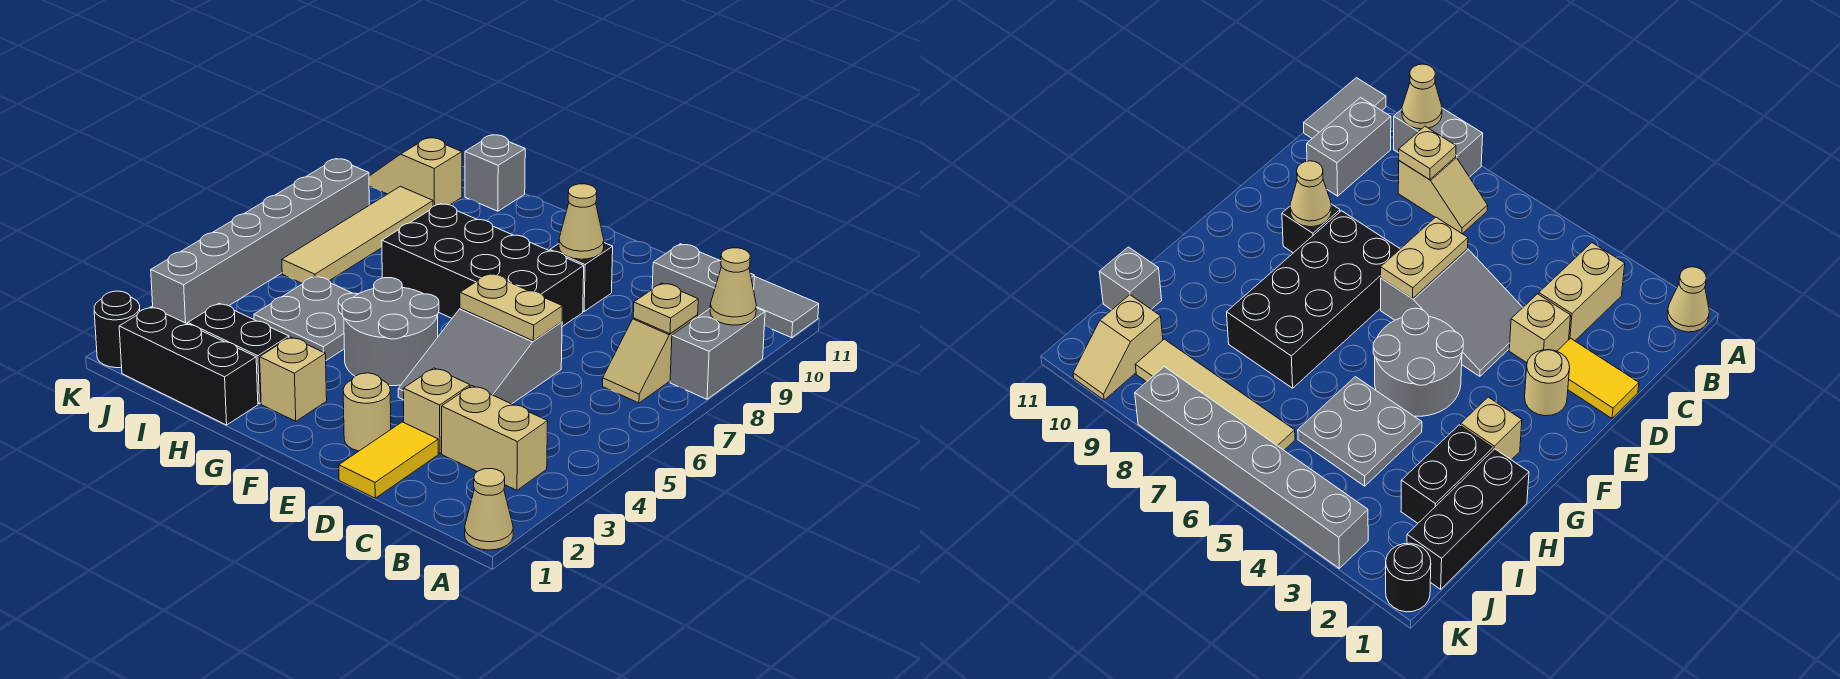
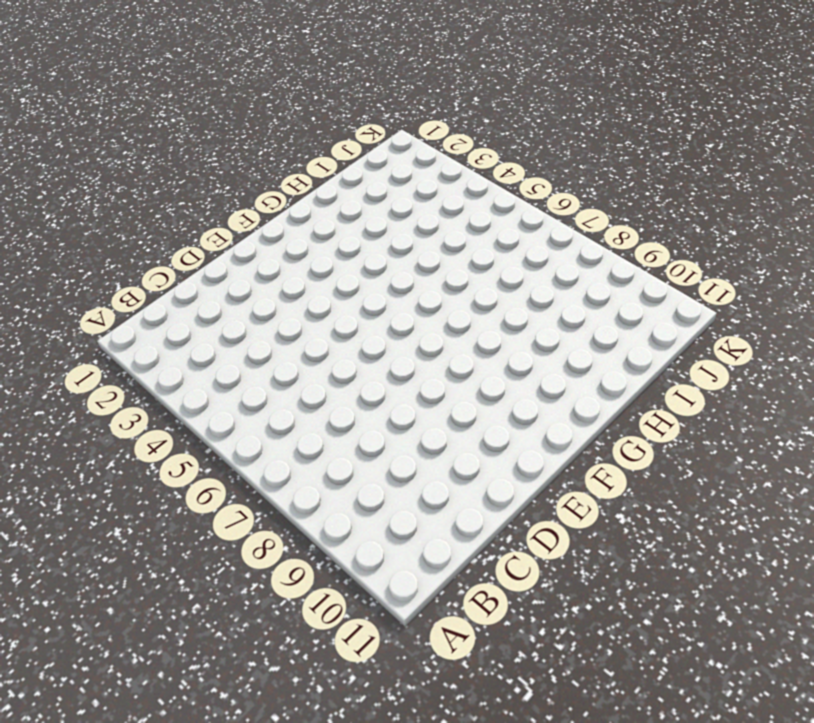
none -> tan 1x1 cone [465,469,513,550]
none -> grey 1x2 brick [670,308,765,399]
none -> grey 1x2 tile [754,276,819,338]

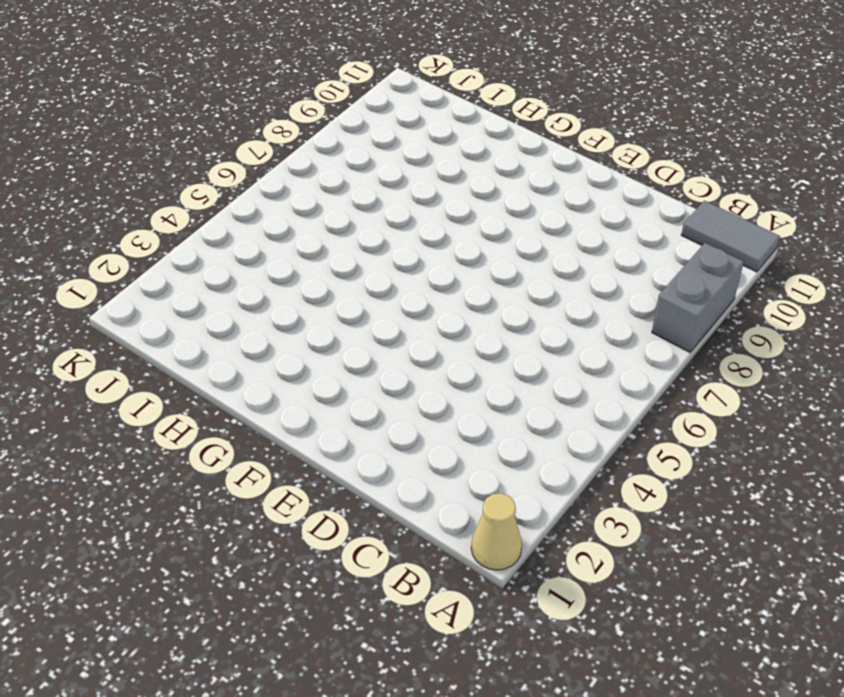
none -> tan 1x2 brick [442,386,548,490]
none -> tan 1x2 slope [603,315,698,403]
none -> grey 1x2 brick [652,244,754,317]

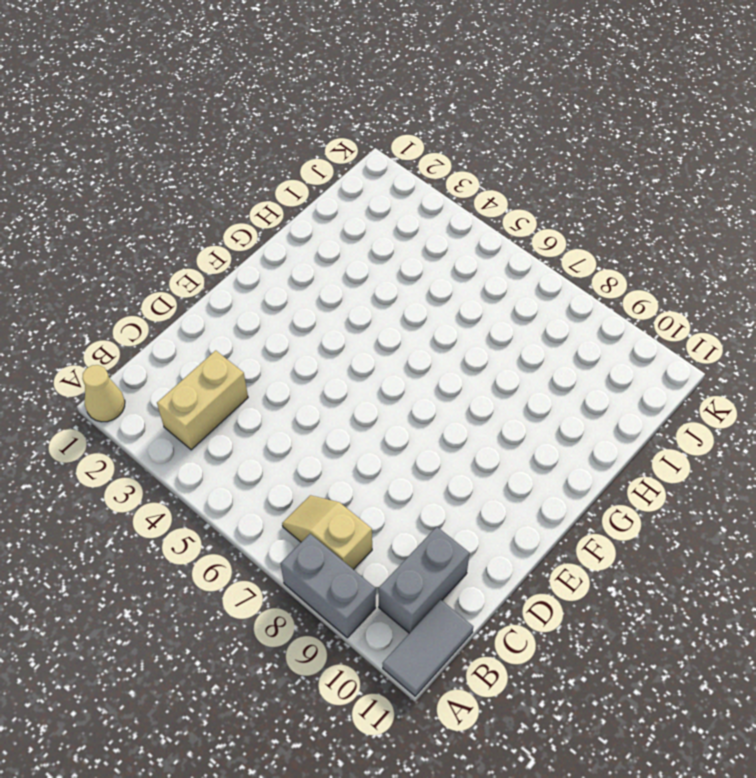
none -> yellow 1x2 tile [339,422,438,498]
none -> tan 1x1 brick [403,368,470,454]
none -> grey 2x3 slope [398,308,562,404]

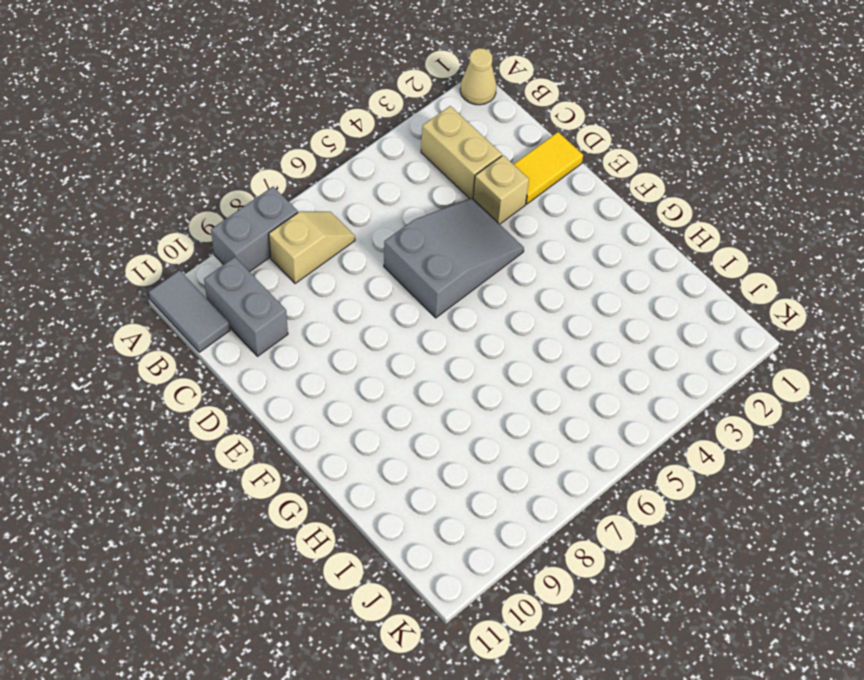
none -> tan 1x1 round brick [343,373,391,451]
none -> black 2x4 brick [382,204,584,327]
none -> black 1x1 brick [550,243,613,311]

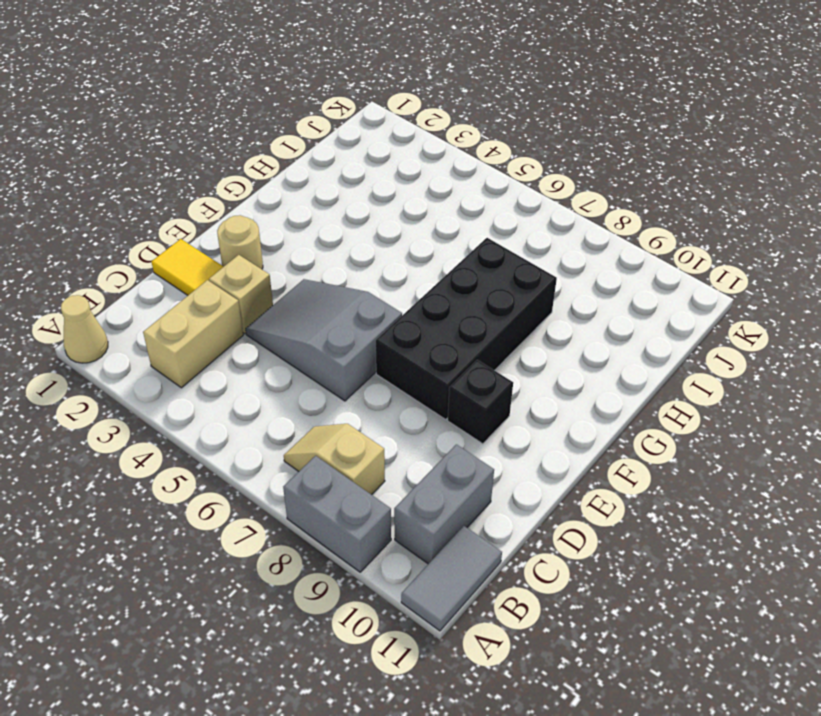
none -> grey 2x2 round brick [342,278,439,386]
none -> tan 1x1 brick [260,337,327,421]
none -> black 1x3 brick [119,307,258,425]

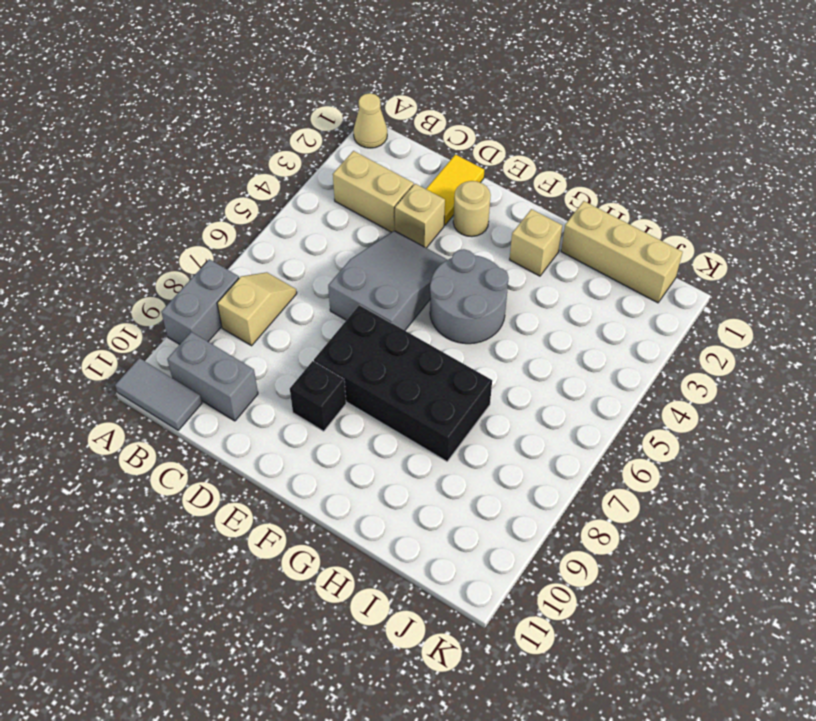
tan 1x3 brick [561,201,682,303] -> black 1x3 brick [119,307,258,425]
none -> black 1x2 brick [188,303,289,404]
none -> grey 2x2 plate [254,276,358,360]
none -> grey 1x1 brick [465,135,525,211]

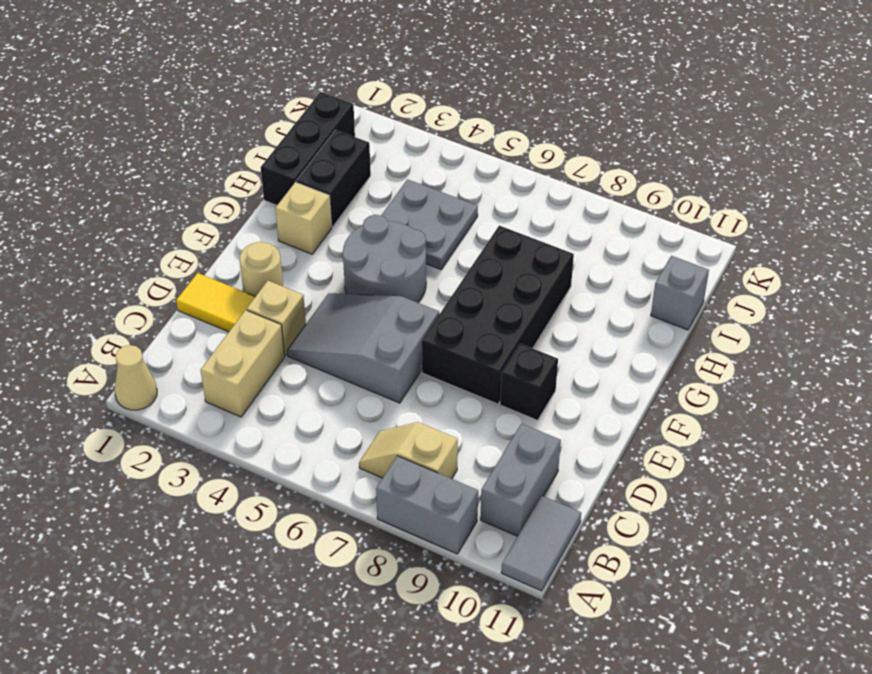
none -> tan 1x4 tile [282,186,433,284]
none -> tan 1x2 slope [369,138,462,206]
none -> black 1x1 round brick [94,291,140,368]

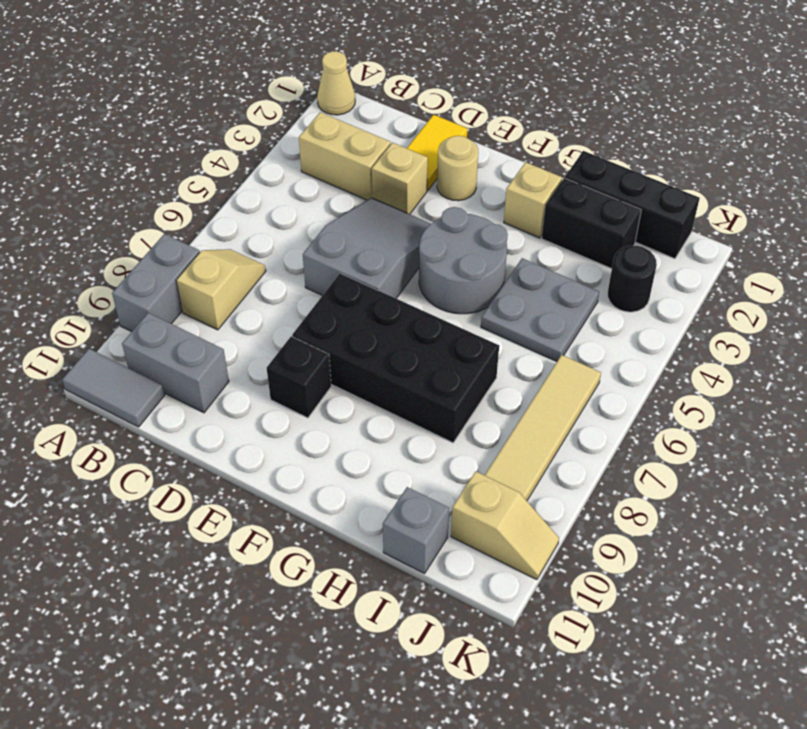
black 1x1 round brick [608,245,657,312] -> black 1x1 round brick moved to [94,291,140,368]
none -> grey 1x6 brick [151,159,369,324]
none -> tan 1x1 cone [710,248,756,325]
none -> tan 1x1 plate [633,283,698,334]

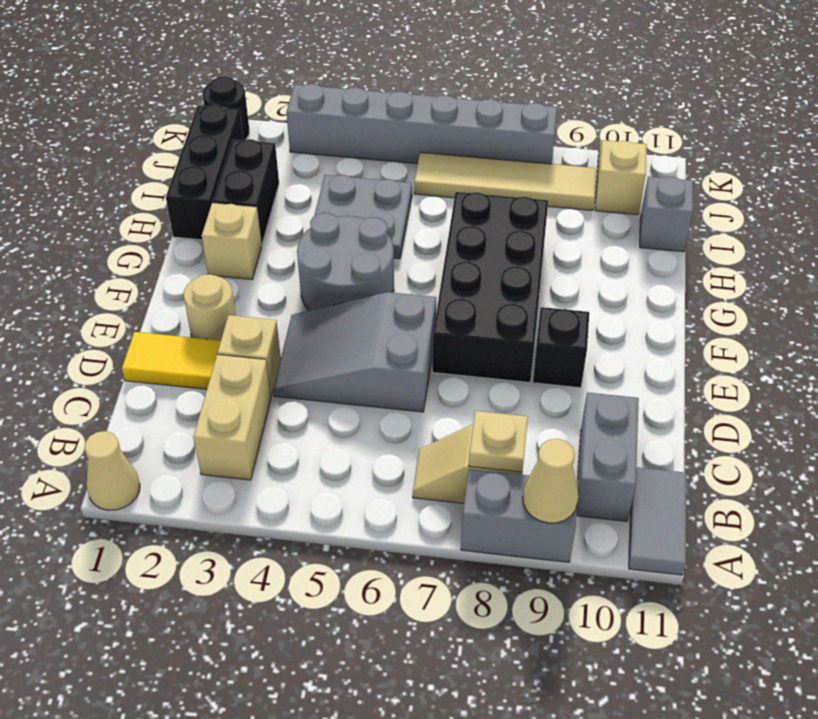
none -> tan 1x2 plate [460,273,562,341]
none -> tan 1x1 cone [559,184,604,259]

